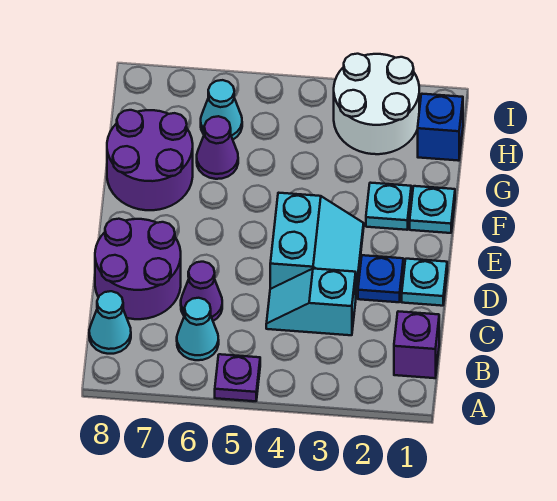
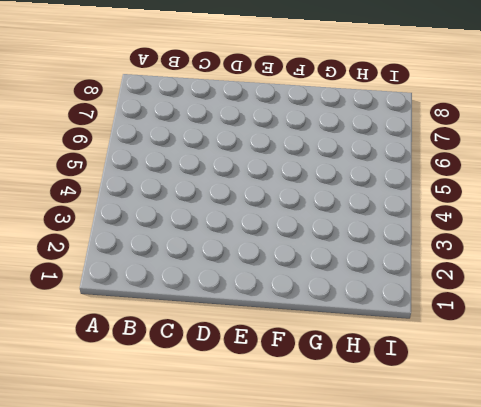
none -> purple 1x1 plate [215,354,260,401]
none -> purple 1x1 brick [394,311,439,378]
none -> cyan 1x1 cone [177,298,219,360]

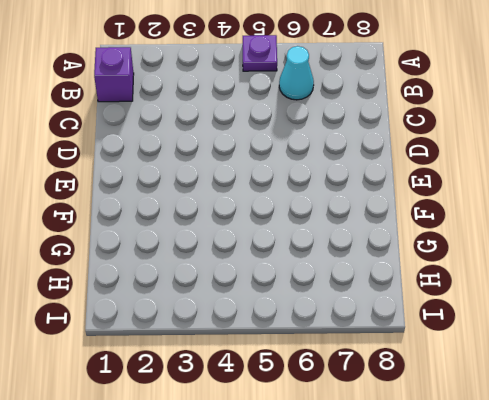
none -> cyan 1x1 cone [89,291,131,354]
none -> cyan 1x2 slope [266,269,356,335]
none -> purple 1x1 cone [181,262,222,321]

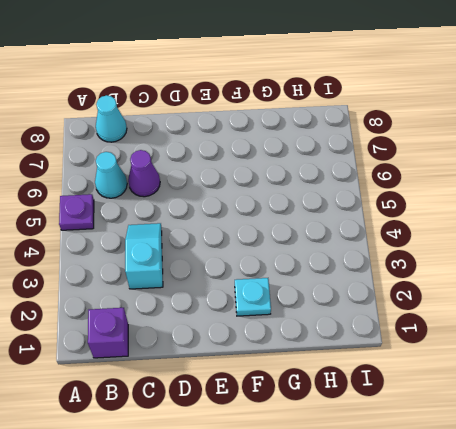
none -> purple 2x2 round brick [95,219,181,319]
none -> cyan 1x1 plate [402,259,447,306]
none -> blue 1x1 plate [358,255,403,302]

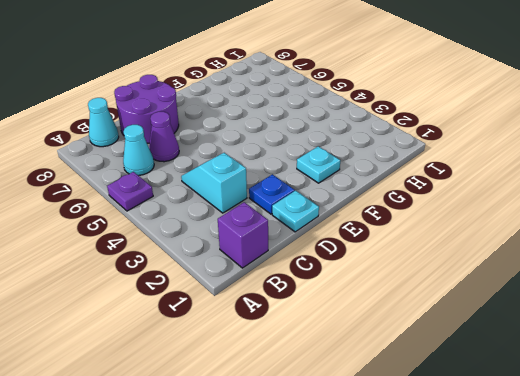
none -> cyan 2x2 slope [270,193,364,293]
none -> cyan 1x1 plate [410,186,455,233]
none -> purple 2x2 round brick [107,110,193,210]

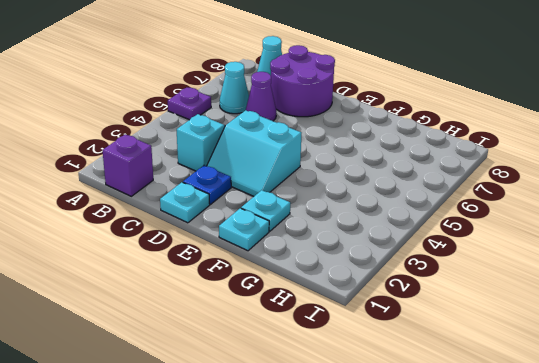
none -> purple 2x2 round brick [107,110,193,210]
none -> purple 1x1 cone [197,116,238,179]
none -> blue 1x1 brick [418,94,463,161]

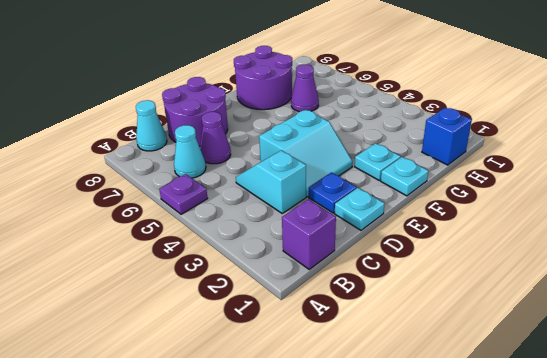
none -> white 2x2 round brick [334,54,419,154]
none -> cyan 1x1 cone [201,80,242,139]

